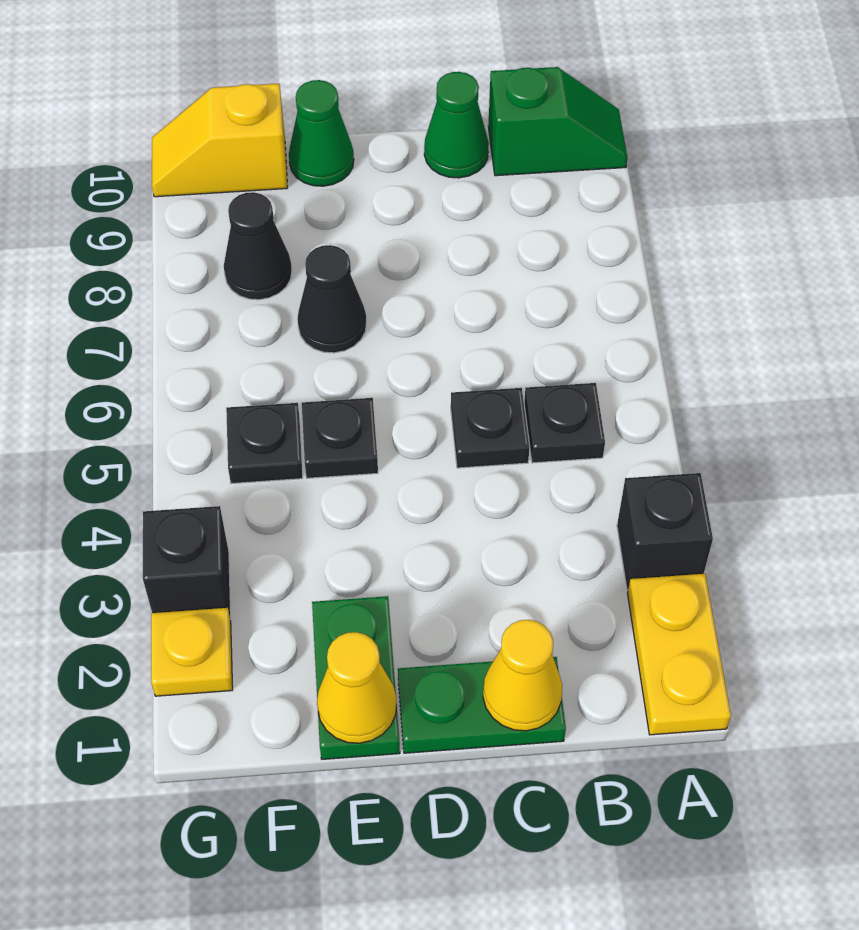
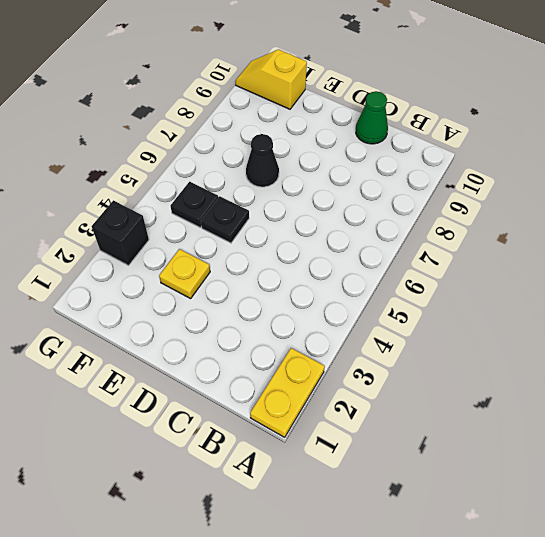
yellow 1x1 plate [159,249,210,299] -> yellow 1x1 plate moved to [151,608,233,696]
none -> black 1x1 brick [617,473,713,590]
none -> green 1x2 slope [488,67,627,176]
none -> black 1x1 plate [524,383,605,463]

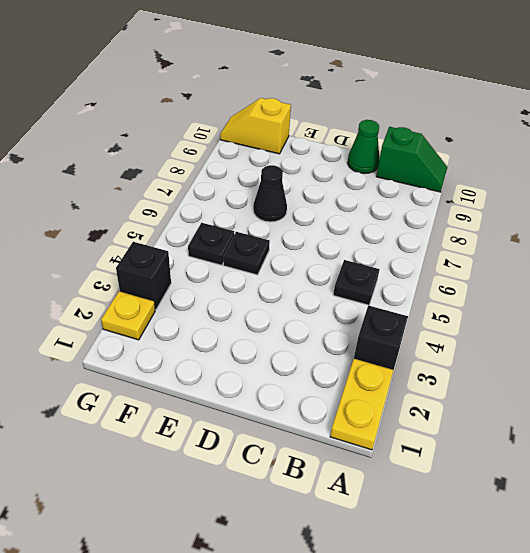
none -> green 1x2 plate [398,657,566,753]
none -> black 1x1 plate [451,388,530,468]
none -> green 1x2 plate [312,596,400,759]

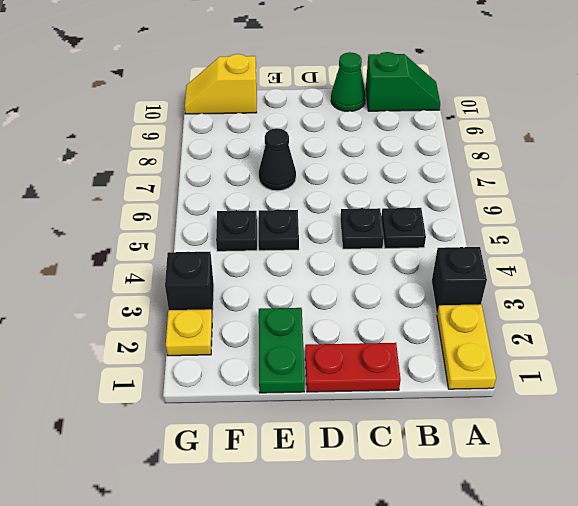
red 1x2 plate [305,343,401,392] -> green 1x2 plate [398,657,566,753]
none -> green 1x1 cone [289,80,354,186]
none -> black 1x1 cone [224,192,292,300]
none -> yellow 1x1 cone [483,620,562,731]

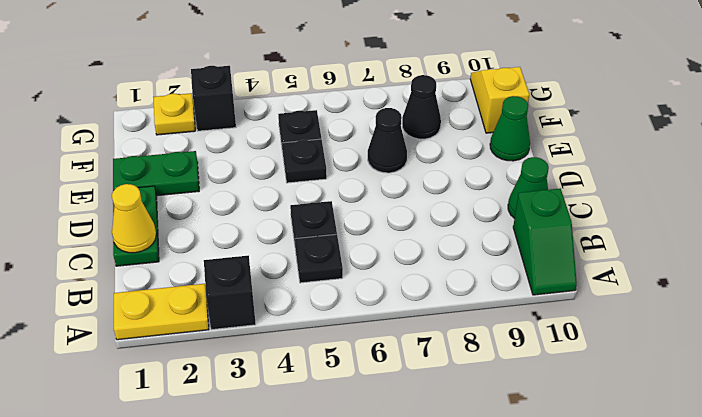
none -> yellow 1x1 cone [317,632,397,743]

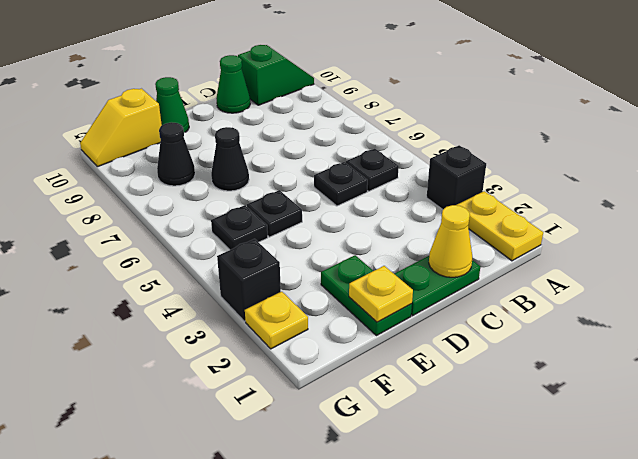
yellow 1x1 plate [349,266,413,322] -> yellow 1x1 cone [317,632,397,743]

